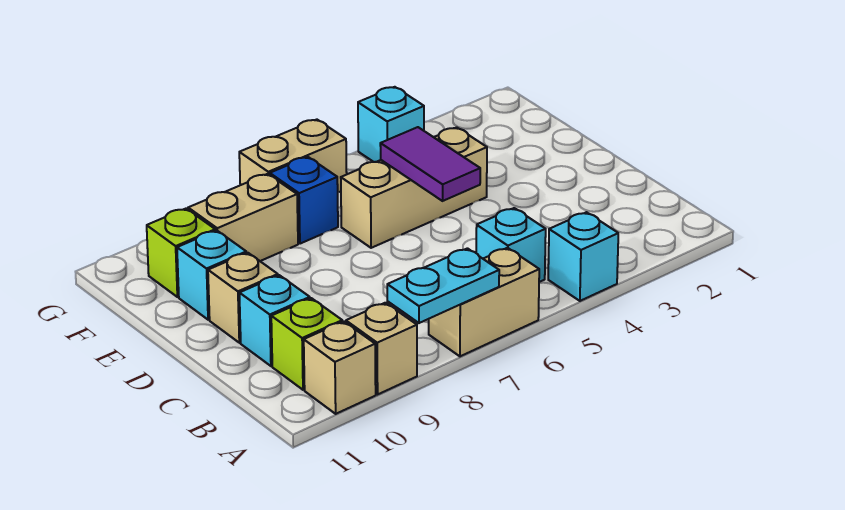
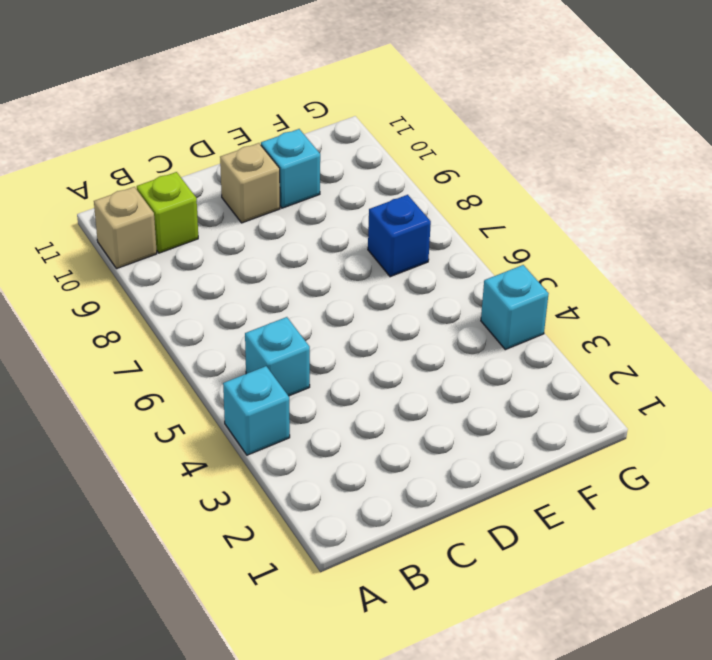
none -> tan 1x2 brick [429,248,539,356]
none -> tan 1x1 brick [346,303,417,394]
none -> cyan 1x1 brick [239,275,310,366]

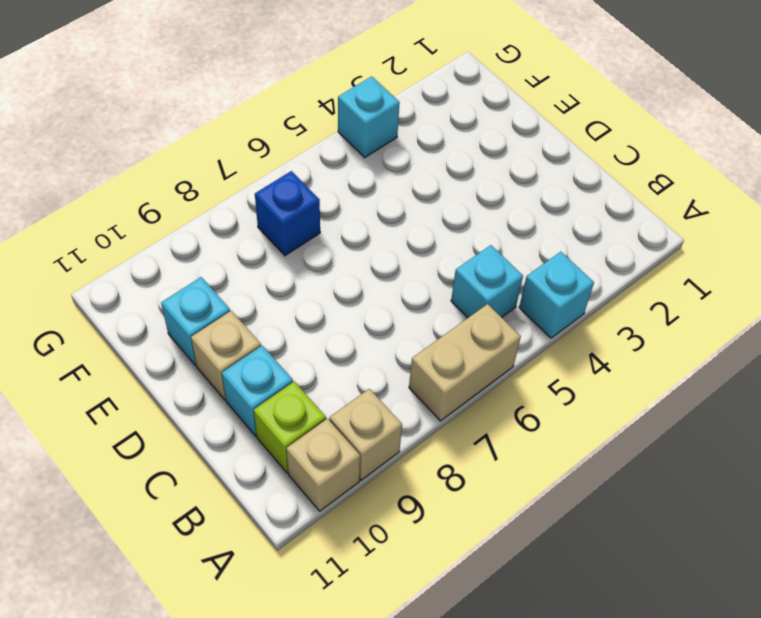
none -> tan 1x3 brick [341,128,487,248]
none -> tan 1x2 brick [188,174,298,261]
none -> lime 1x1 brick [147,209,215,297]

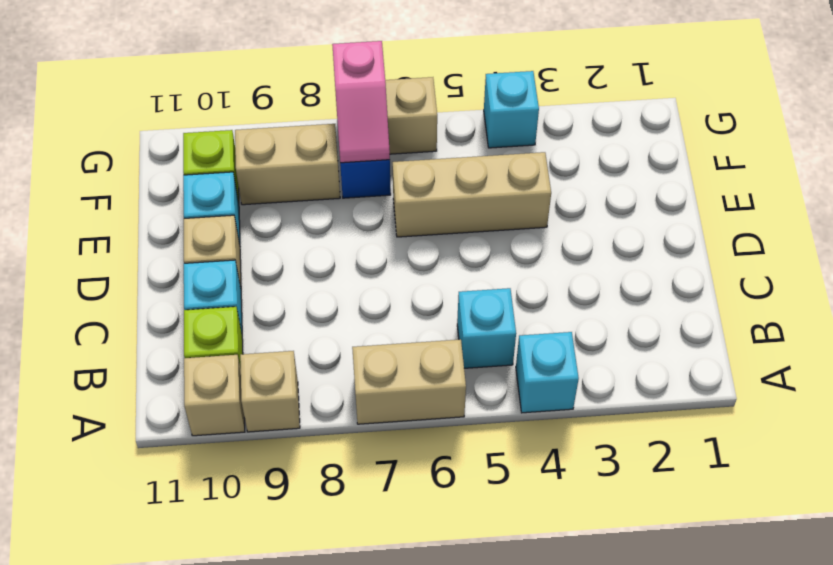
pink 1x2 slope [332,41,390,163] -> none
none -> cyan 1x2 plate [387,248,499,323]
none -> purple 1x2 tile [380,127,480,201]

